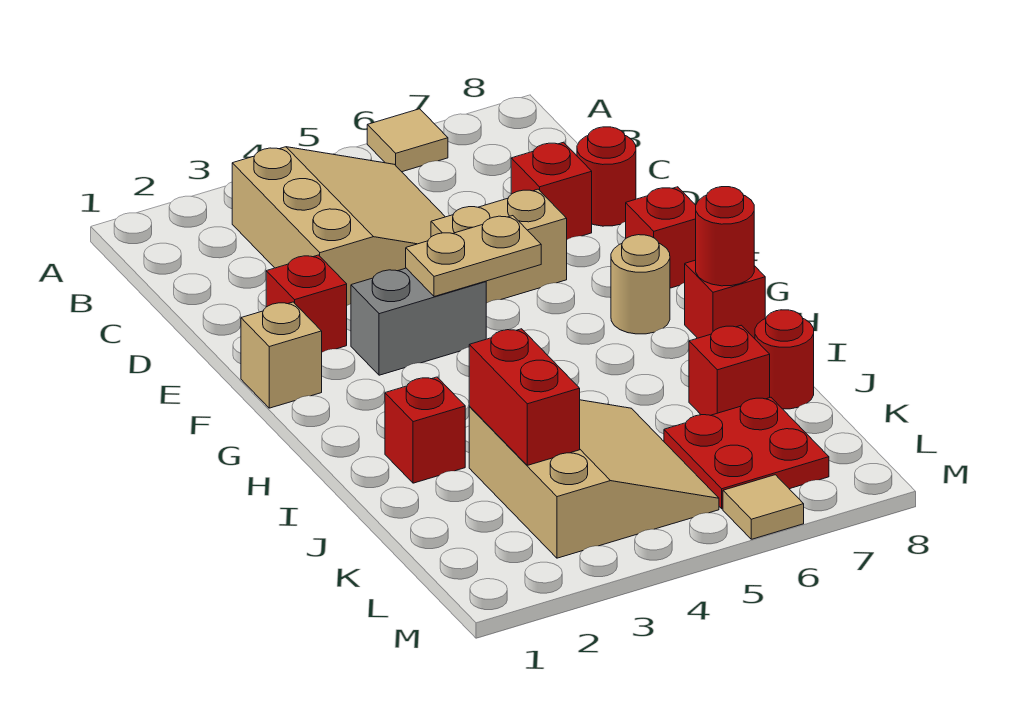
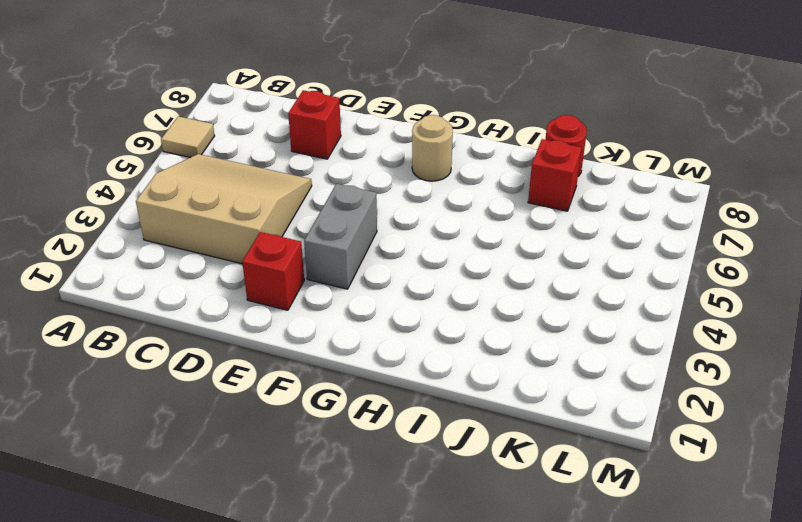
none -> red 1x1 round brick [577,127,636,226]
none -> tan 1x2 brick [431,189,567,303]
none -> tan 1x1 brick [241,302,322,408]

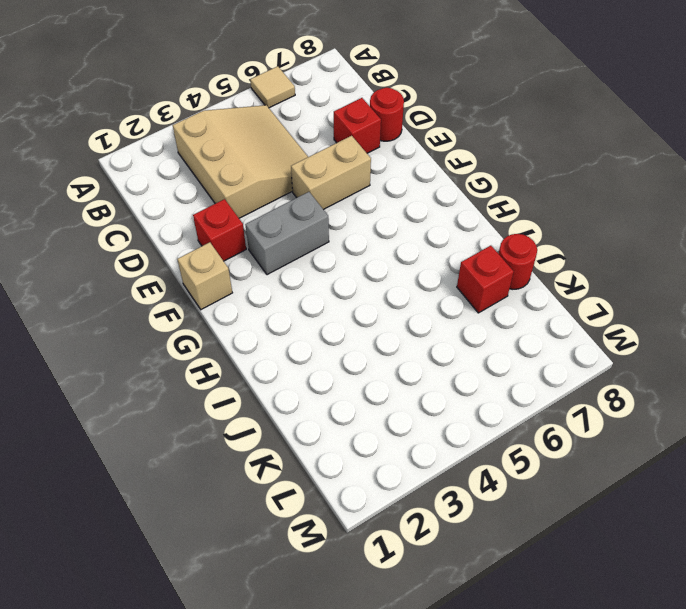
none -> red 1x1 brick [626,187,696,288]
none -> tan 1x1 round brick [611,235,670,334]
none -> red 1x1 brick [685,260,765,339]

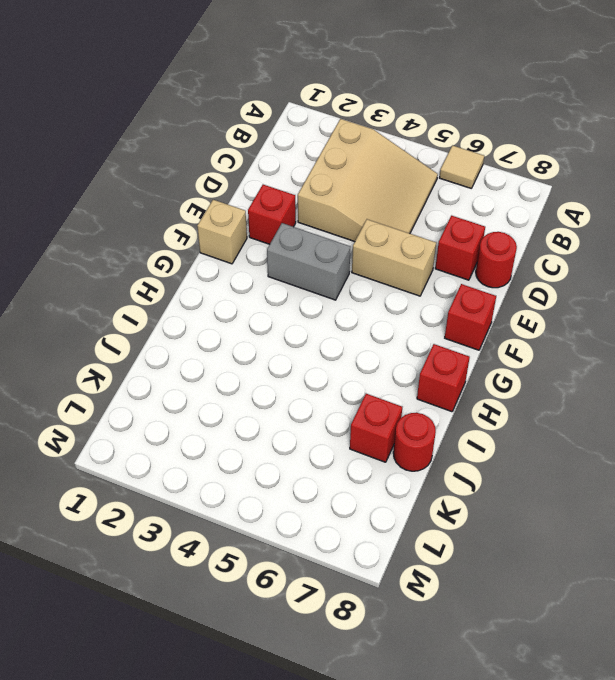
none -> tan 1x1 round brick [611,235,670,334]
none -> red 1x1 brick [385,377,465,483]
none -> tan 3x3 slope [469,400,719,558]

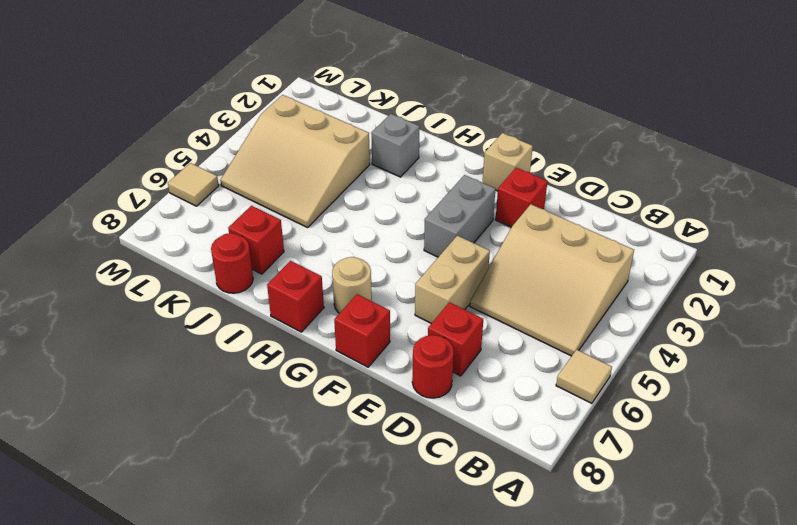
grey 1x1 brick [371,114,420,177] -> red 1x1 brick [385,377,465,483]
none -> red 2x2 plate [664,397,829,509]
none -> tan 1x2 plate [406,216,541,297]
none -> red 1x1 round brick [696,187,754,286]

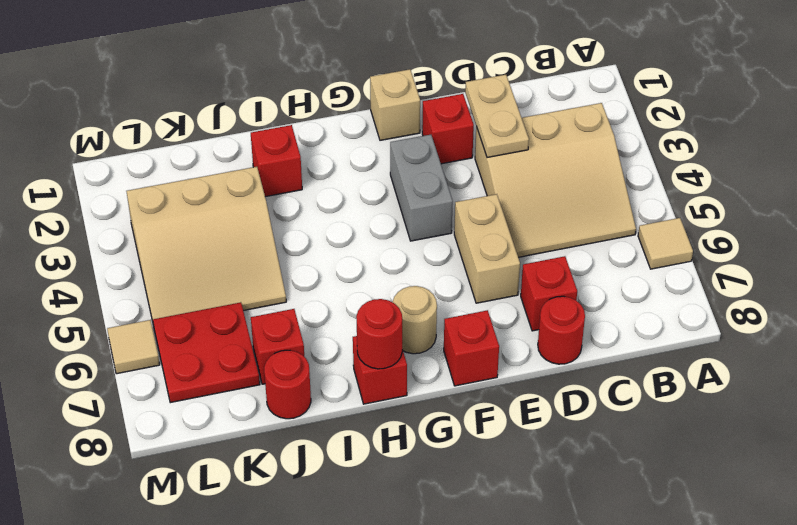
tan 1x2 plate [465,75,529,157] -> tan 1x2 plate moved to [406,216,541,297]
none -> red 1x2 brick [469,329,580,465]

